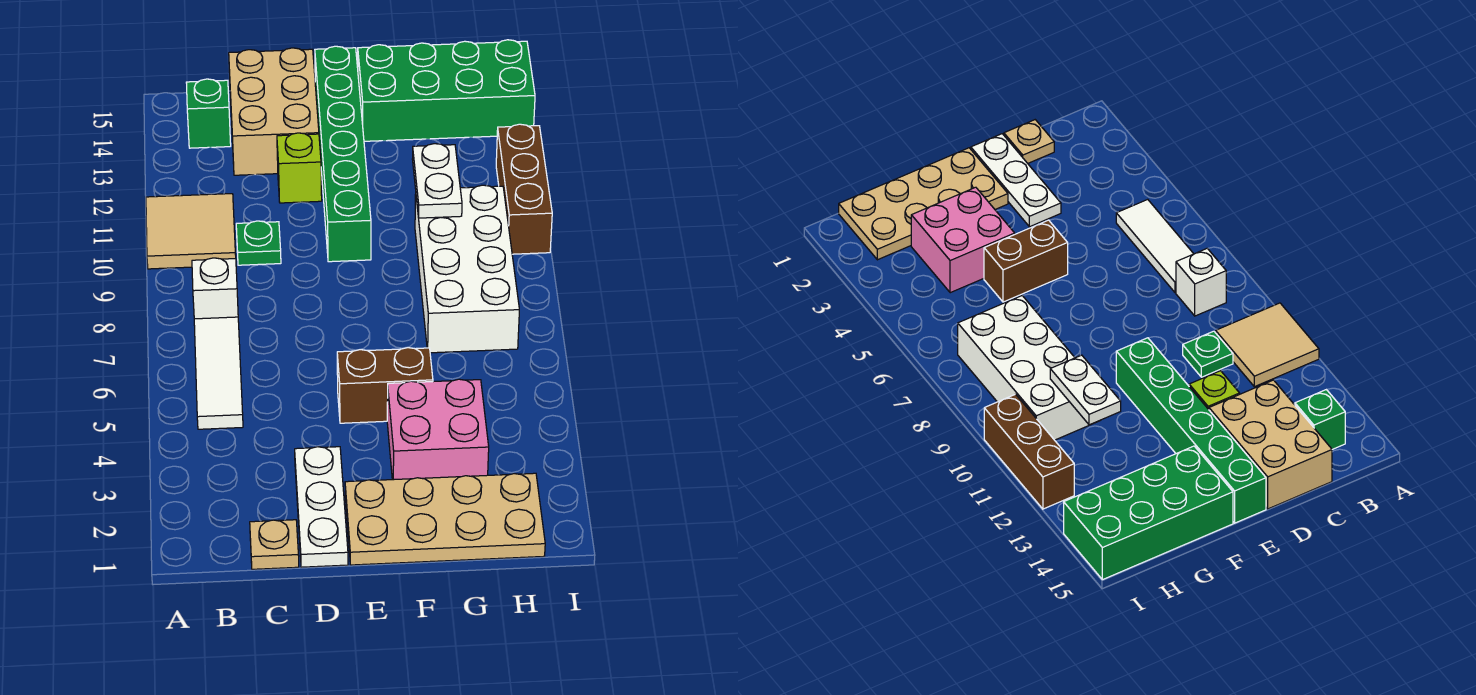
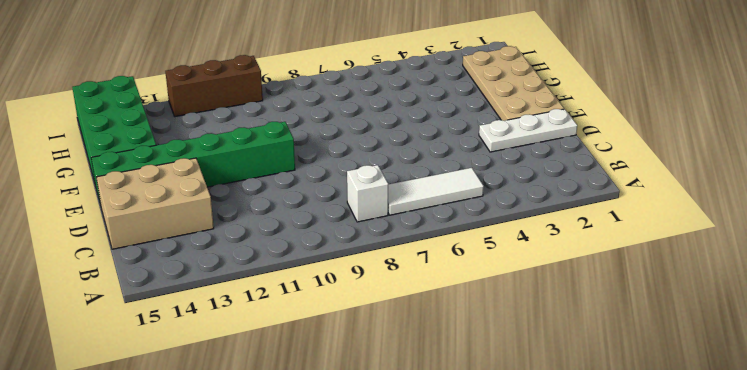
none -> tan 2x2 tile [146,194,236,269]
none -> green 1x1 brick [186,79,231,148]
none -> tan 1x1 plate [250,520,299,569]

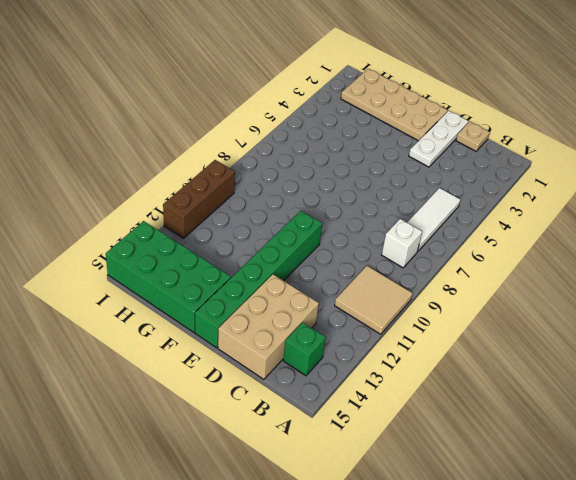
none -> green 1x1 plate [236,221,281,265]
none -> lime 1x1 brick [277,133,322,203]
none -> brown 1x2 brick [337,348,433,423]

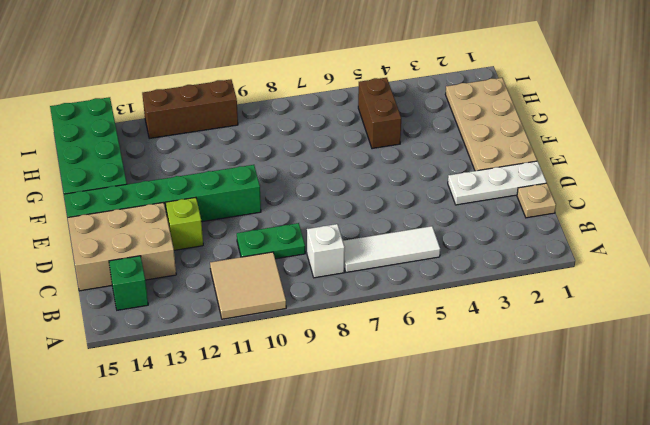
green 1x2 plate [237,223,305,259] -> green 1x1 plate [236,221,281,265]
brown 1x2 brick [358,78,401,149] -> brown 1x2 brick moved to [337,348,433,423]
none -> pink 2x2 brick [387,379,489,480]
none -> white 2x4 brick [415,185,519,353]
none -> white 1x2 plate [412,144,462,218]

